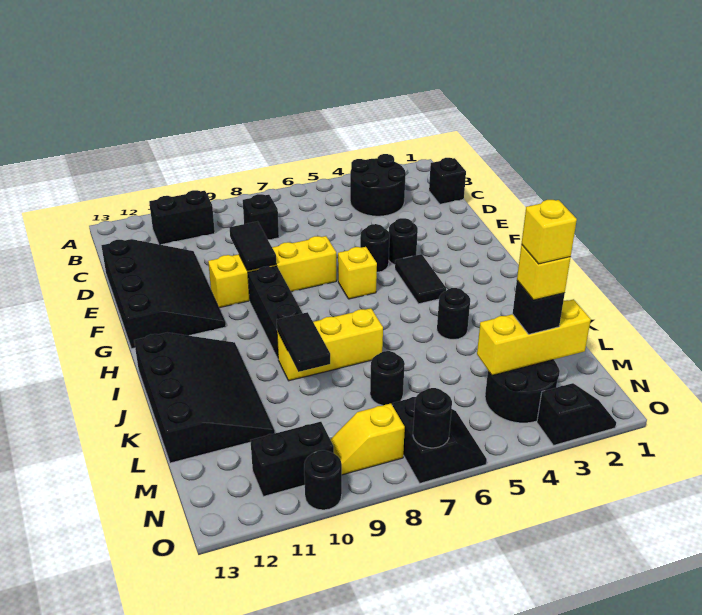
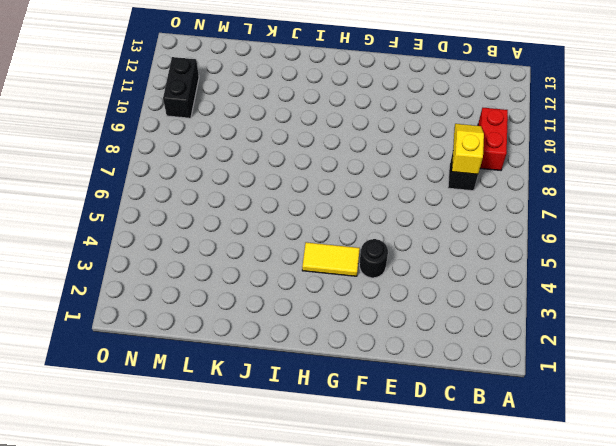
red 1x2 brick [478,108,508,170] -> black 1x2 brick [149,190,215,245]
yellow 1x2 slope [452,124,484,174] -> yellow 1x2 slope moved to [330,403,405,475]
yellow 1x2 tile [302,242,360,276] -> black 1x2 tile [395,254,446,304]
none -> black 2x2 round brick [350,154,406,216]
none -> black 1x1 brick [429,158,466,204]
none -> black 3x4 slope [101,239,226,349]

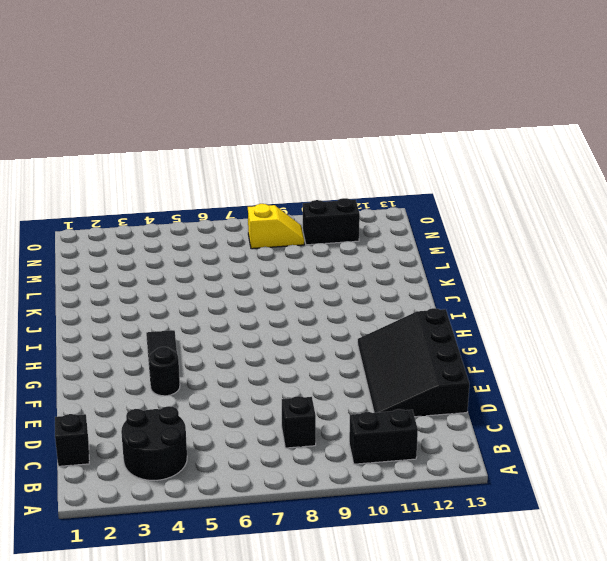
none -> black 1x1 round brick [360,224,390,272]
none -> yellow 1x4 brick [208,236,336,308]
none -> yellow 1x1 brick [338,247,377,299]

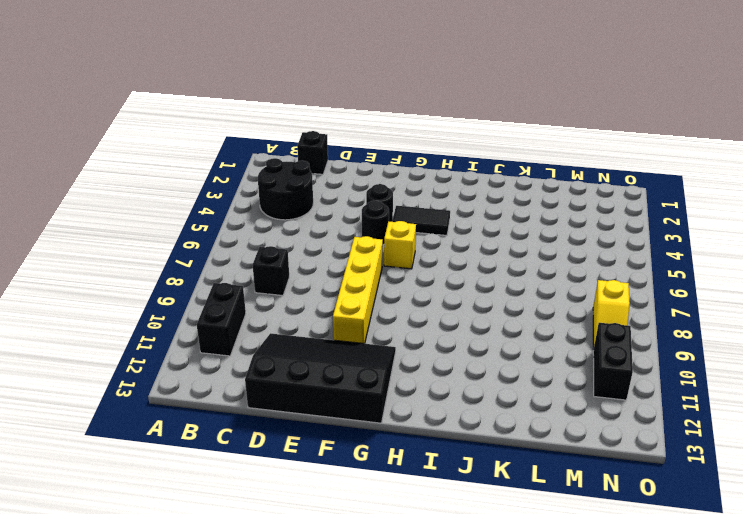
none -> black 1x3 brick [248,266,303,359]
none -> black 3x4 slope [134,333,275,463]
none -> black 1x1 round brick [437,288,470,339]

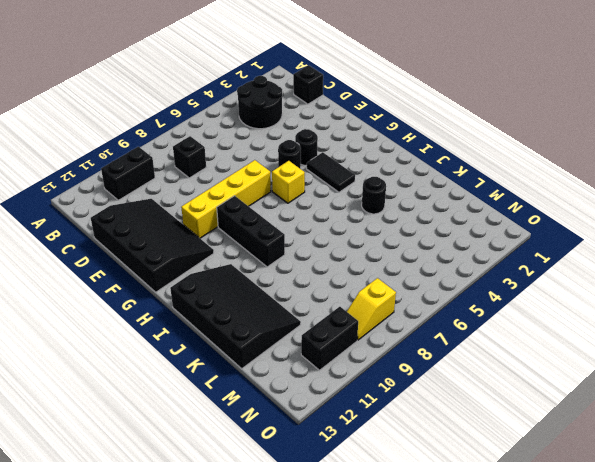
none -> yellow 1x3 brick [277,308,383,381]
none -> black 1x1 round brick [370,351,405,405]
none -> black 2x2 round brick [485,360,560,423]

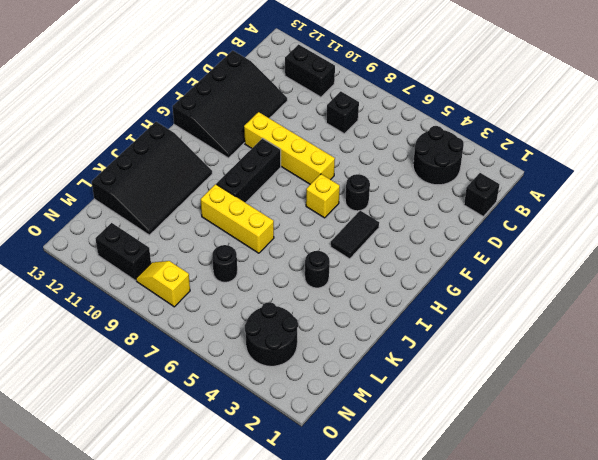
none -> black 1x1 round brick [389,218,418,265]
none -> black 2x2 slope [392,397,487,483]
none -> black 1x2 slope [537,383,616,445]

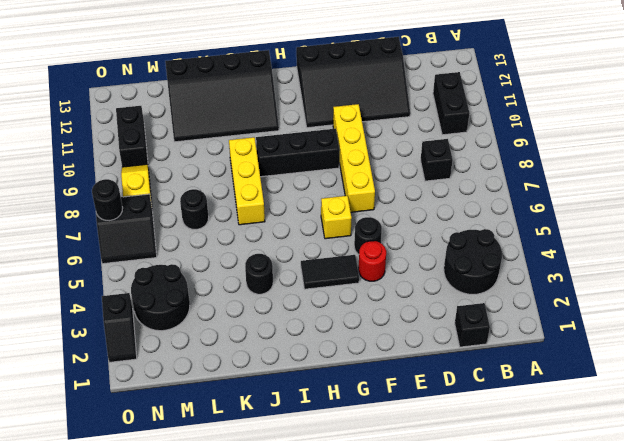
red 1x1 round brick [358,241,386,281] -> black 1x1 round brick [389,218,418,265]
none -> black 1x1 round brick [304,450,342,510]
none -> black 1x2 tile [229,222,276,271]
none -> black 1x2 tile [277,312,330,372]

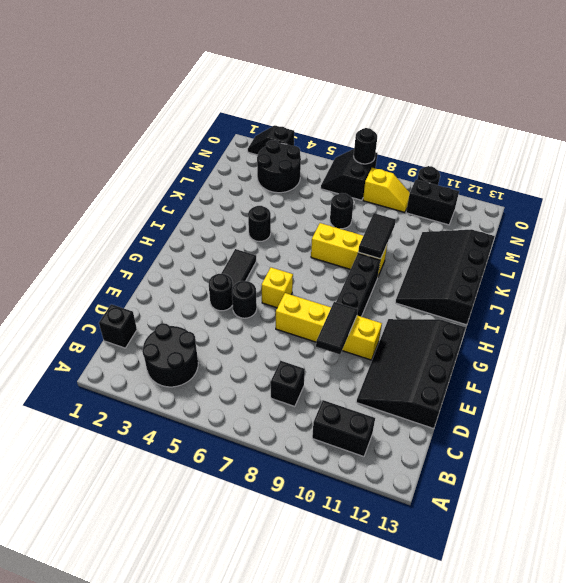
none -> yellow 1x3 brick [477,299,591,375]
none -> black 1x1 brick [513,281,565,334]
none -> yellow 1x1 brick [517,245,571,300]

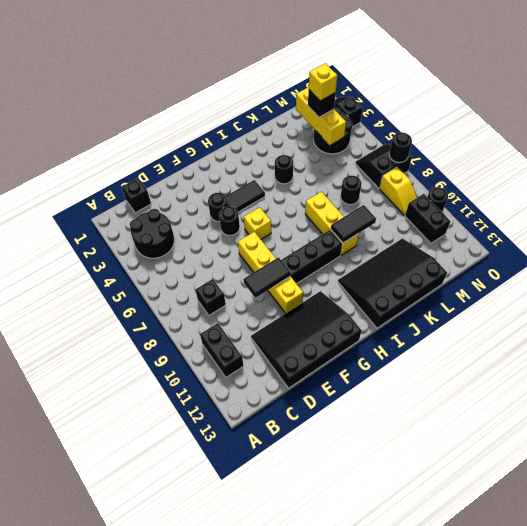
none -> yellow 1x1 brick [522,200,577,264]

